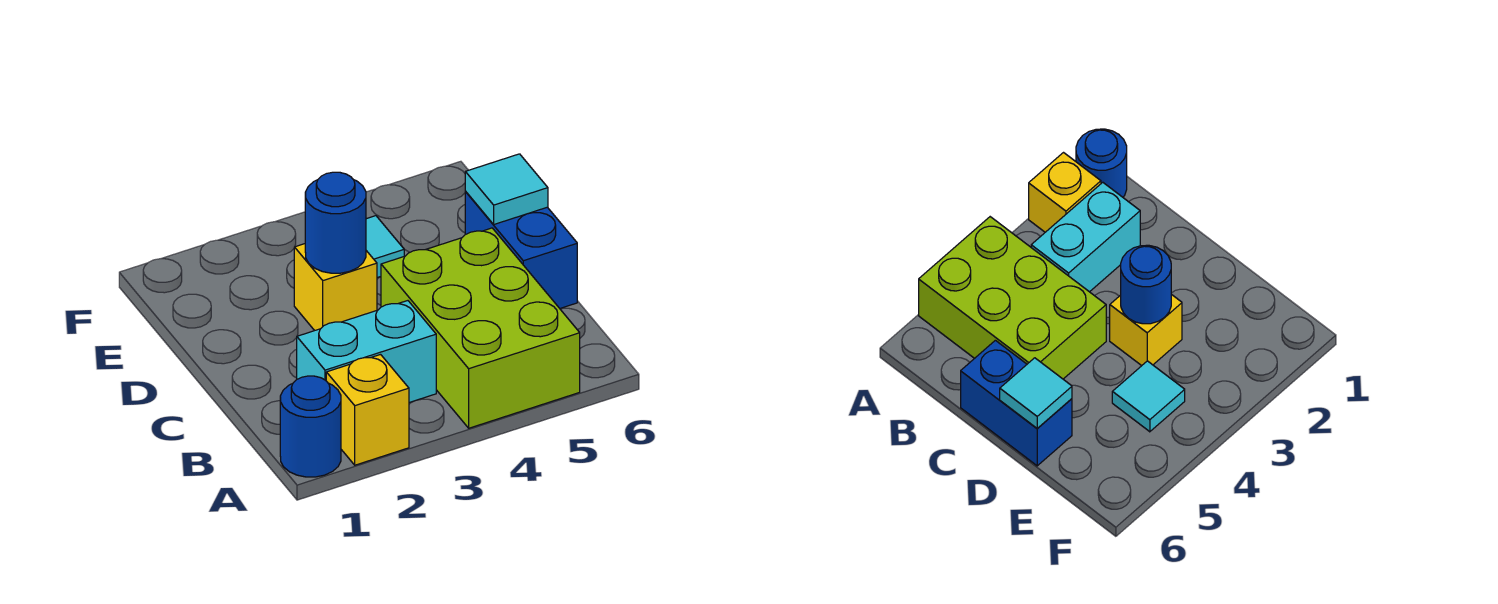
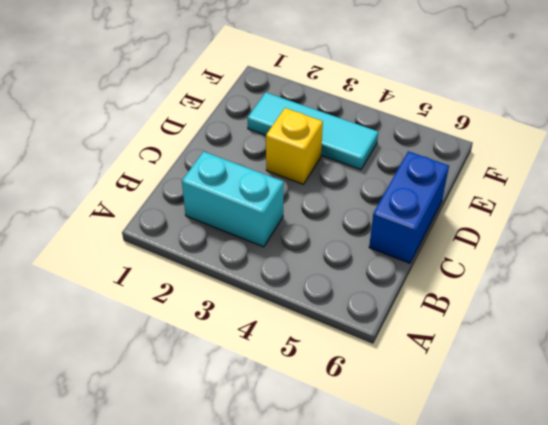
cyan 1x3 tile [247,92,378,170] -> cyan 1x1 tile [366,216,404,277]
none -> blue 1x1 round brick [280,376,341,477]
none -> yellow 1x1 brick [326,355,409,465]

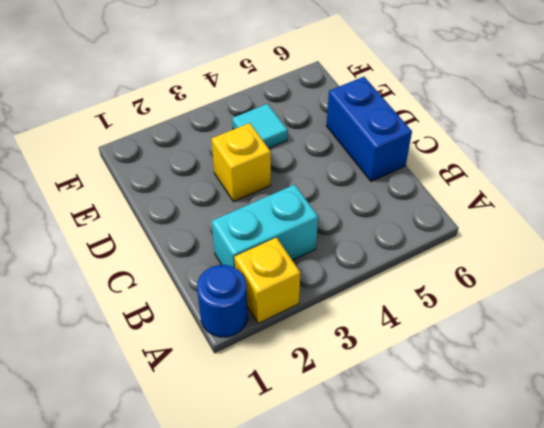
none -> lime 2x3 brick [381,228,580,428]
none -> blue 1x1 round brick [305,172,366,273]

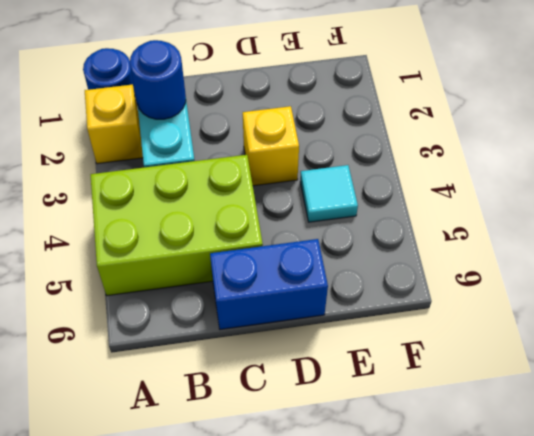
blue 1x1 round brick [130,40,186,119] -> blue 1x1 round brick moved to [305,172,366,273]
none -> cyan 1x1 tile [465,154,548,225]

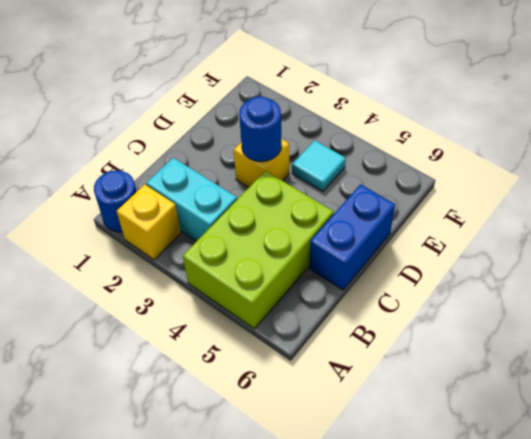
none -> cyan 1x1 tile [465,154,548,225]

